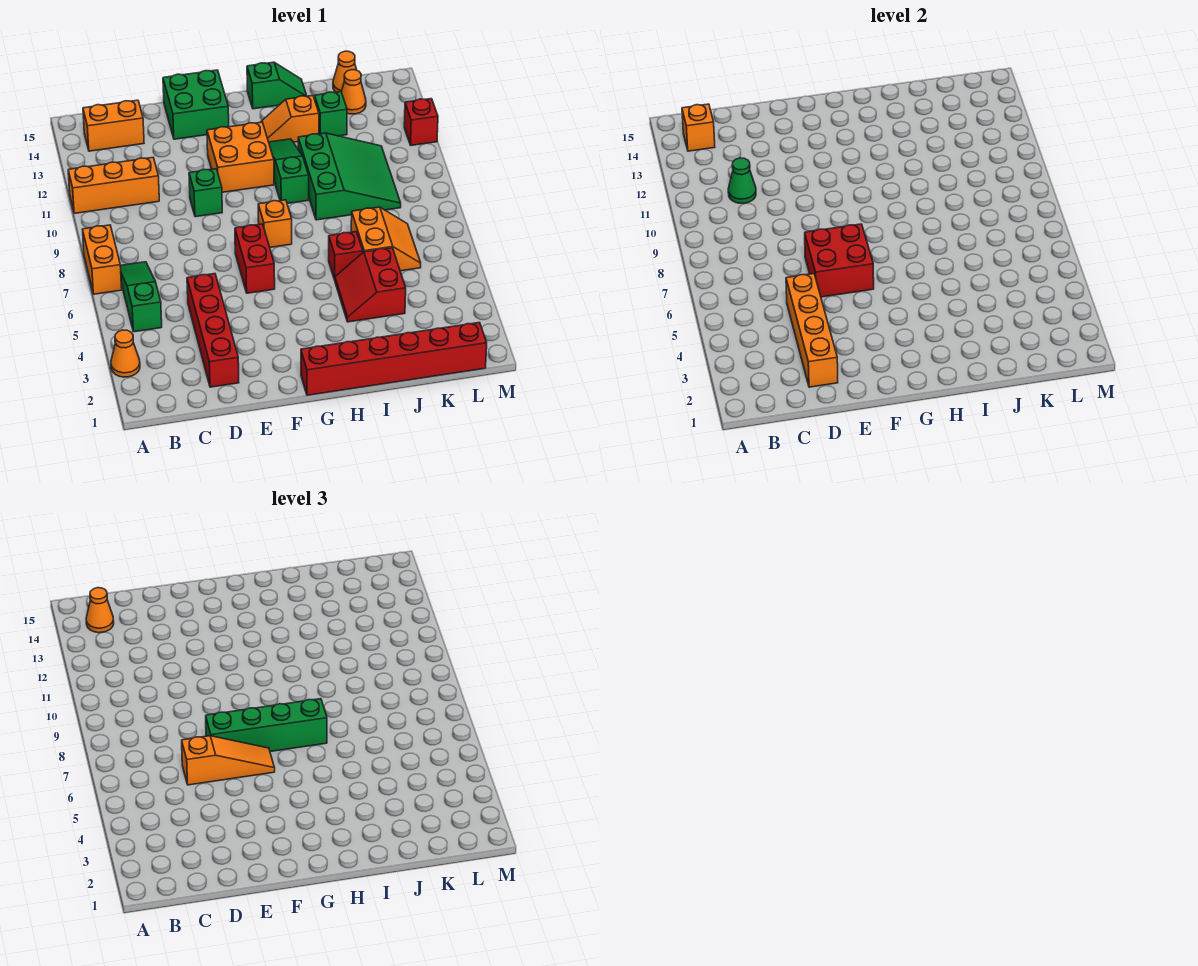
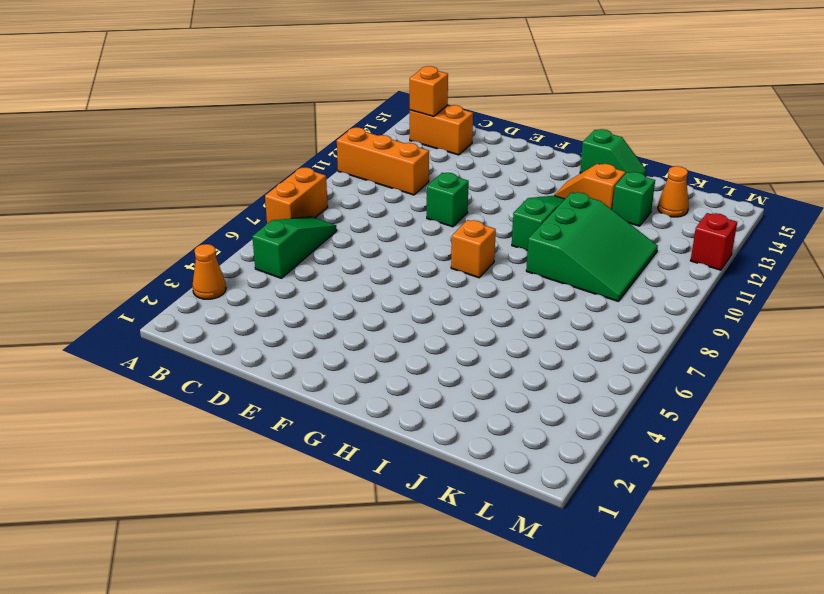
none -> red 1x4 brick [187,274,239,387]
none -> green 2x2 brick [163,70,229,139]
none -> red 1x2 brick [235,224,275,293]
none -> orange 2x2 brick [207,122,274,192]

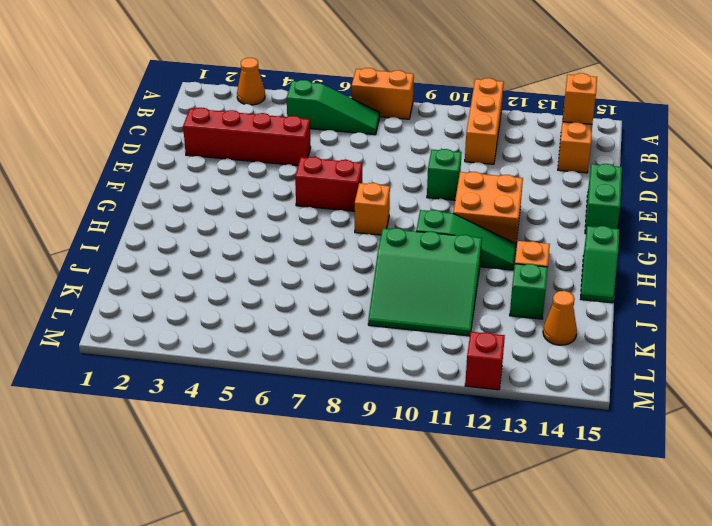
green 1x2 brick [585,164,622,234] -> green 2x2 brick [163,70,229,139]
none -> red 1x6 brick [301,323,487,395]
none -> red 2x2 slope [335,248,406,322]
none -> red 1x1 brick [329,232,363,280]
none -> orange 2x2 slope [351,207,421,271]

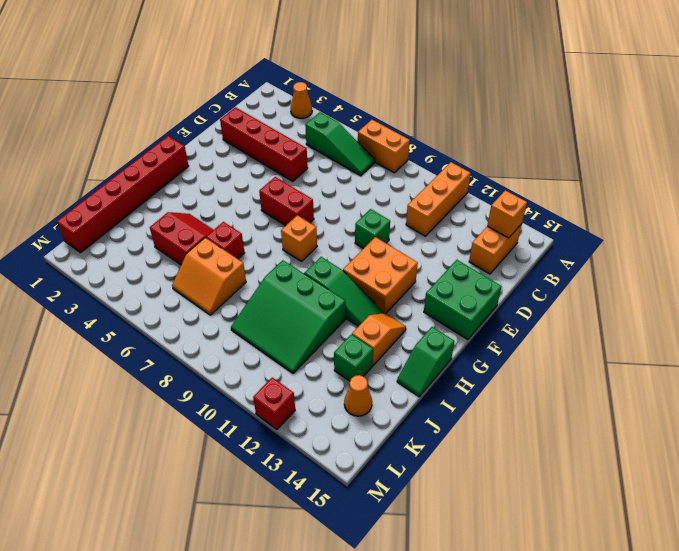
none -> orange 1x1 cone [333,51,357,92]
none -> green 1x1 cone [728,158,756,203]
none -> orange 1x4 brick [786,274,838,387]
none -> red 2x2 brick [805,224,874,297]

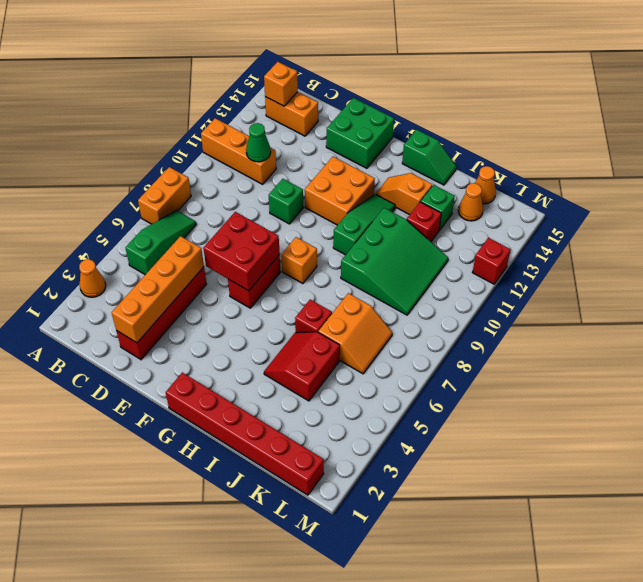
red 1x1 brick [407,202,441,241] -> none
none -> orange 1x1 cone [86,588,114,633]
none -> orange 1x3 slope [182,736,275,785]
none -> green 1x4 brick [206,699,327,752]

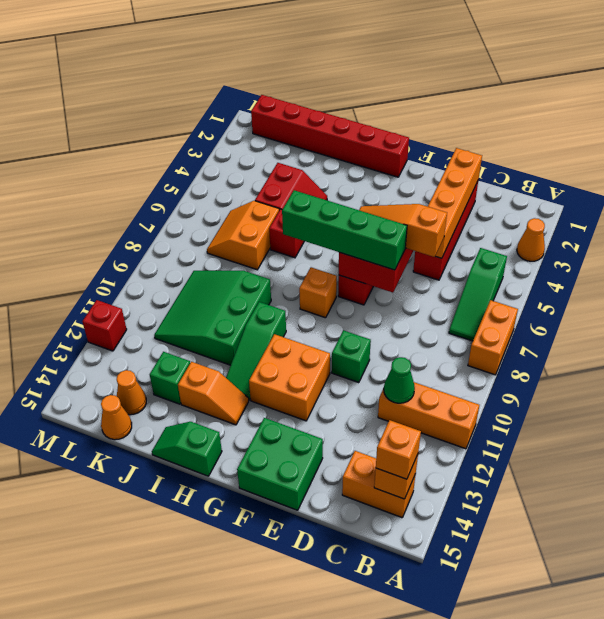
orange 1x1 brick [376,420,421,479] -> orange 1x1 cone [86,588,114,633]

